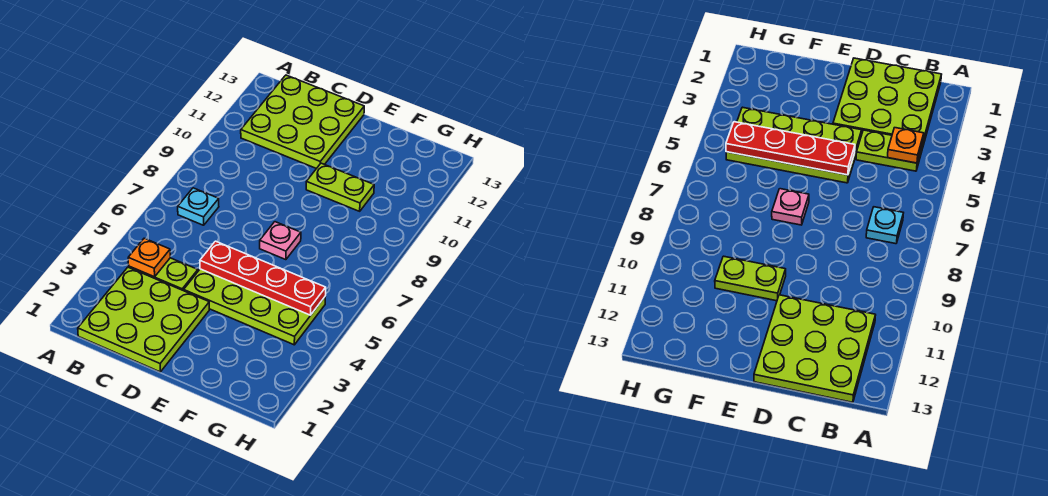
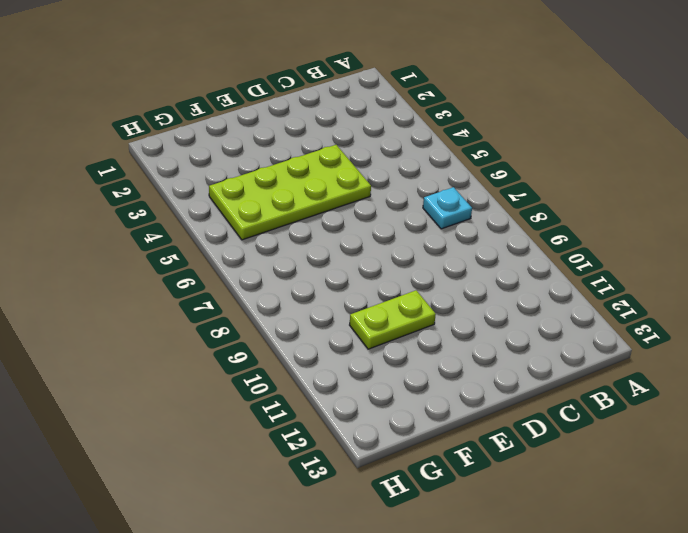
none -> lime 3x3 plate [78,267,209,372]
none -> lime 1x2 plate [129,258,198,291]

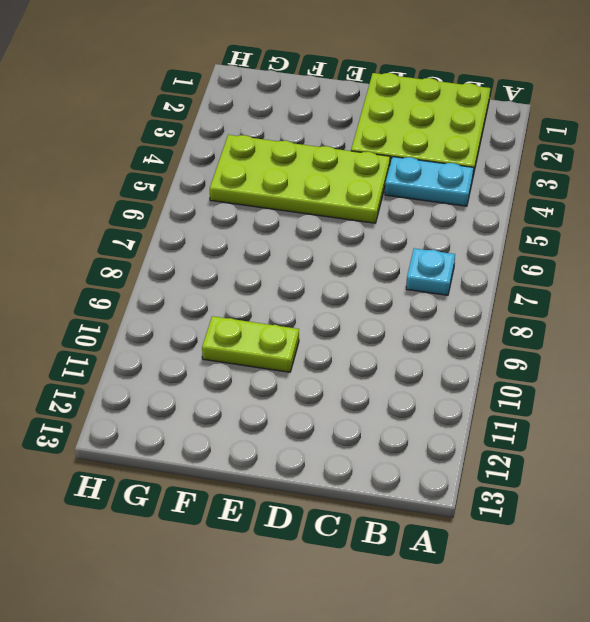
cyan 1x2 plate [385,157,474,206] -> lime 1x2 plate [129,258,198,291]
none -> lime 3x3 plate [241,75,364,169]
none -> pink 1x1 plate [260,222,301,260]

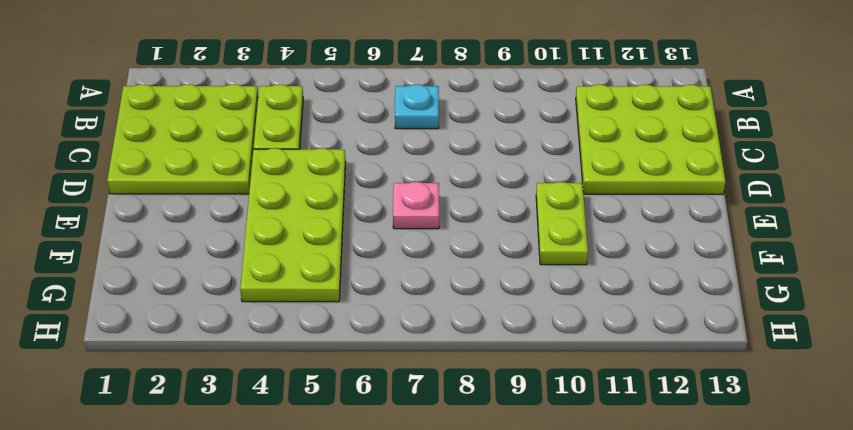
none -> orange 1x1 plate [128,238,170,277]
none -> red 1x4 plate [200,241,326,315]

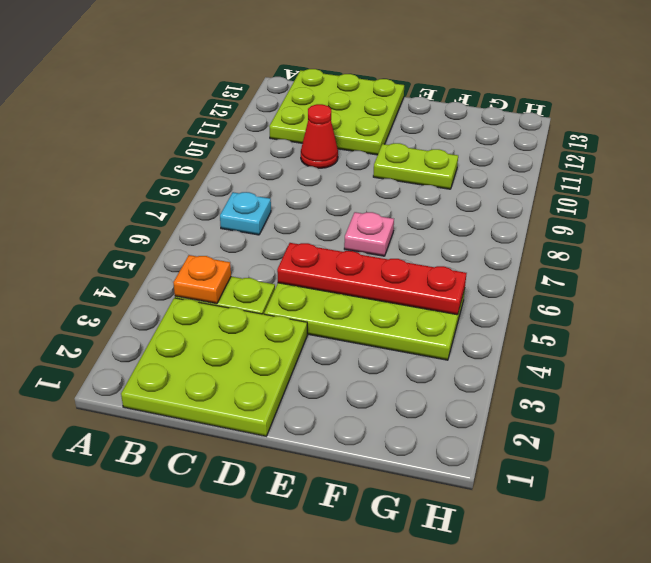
red 1x1 cone [301,104,338,168] -> none

